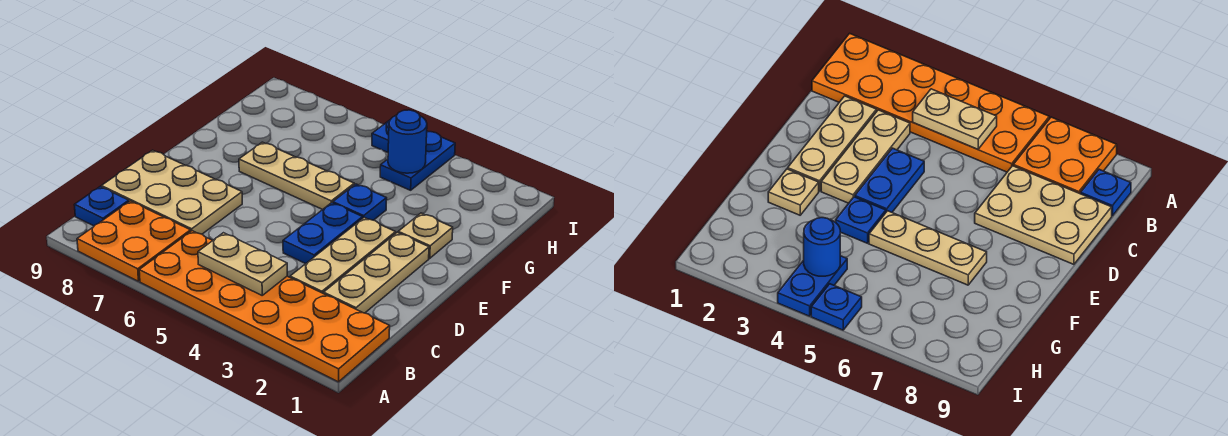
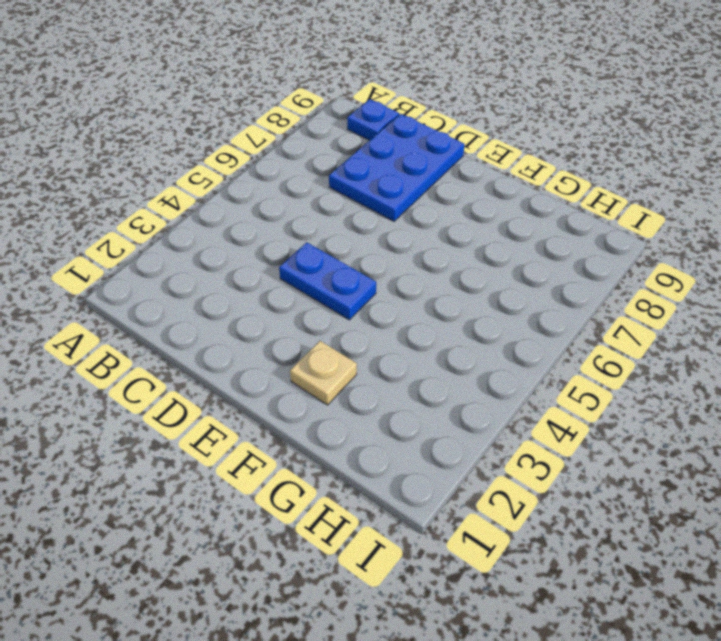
blue 2x3 plate [329,114,465,221] -> tan 2x3 plate [102,150,242,234]
none -> orange 2x6 plate [139,231,390,382]
none -> orange 2x2 plate [77,201,191,281]
none -> tan 1x3 plate [324,232,429,313]

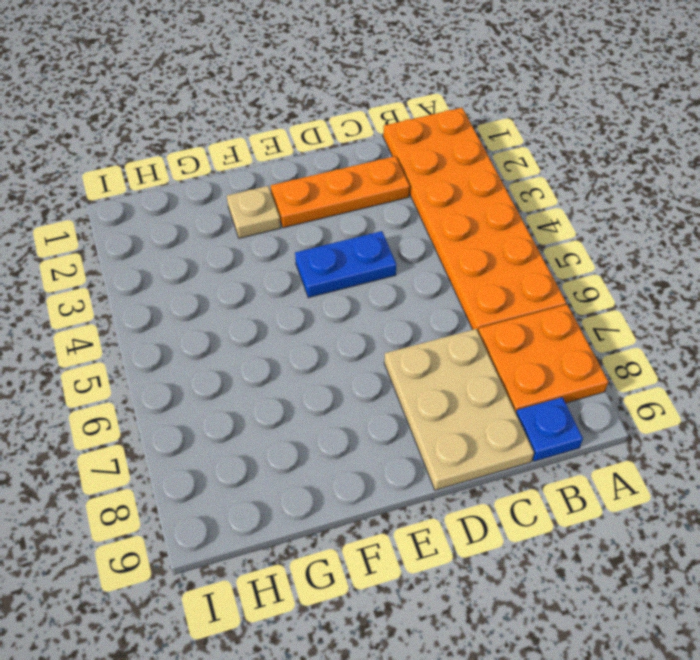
orange 1x3 plate [270,156,410,228] -> tan 1x3 plate [324,232,429,313]
none -> tan 1x3 plate [290,217,396,294]
none -> blue 1x1 plate [333,184,387,220]
none -> tan 1x3 plate [239,142,354,210]

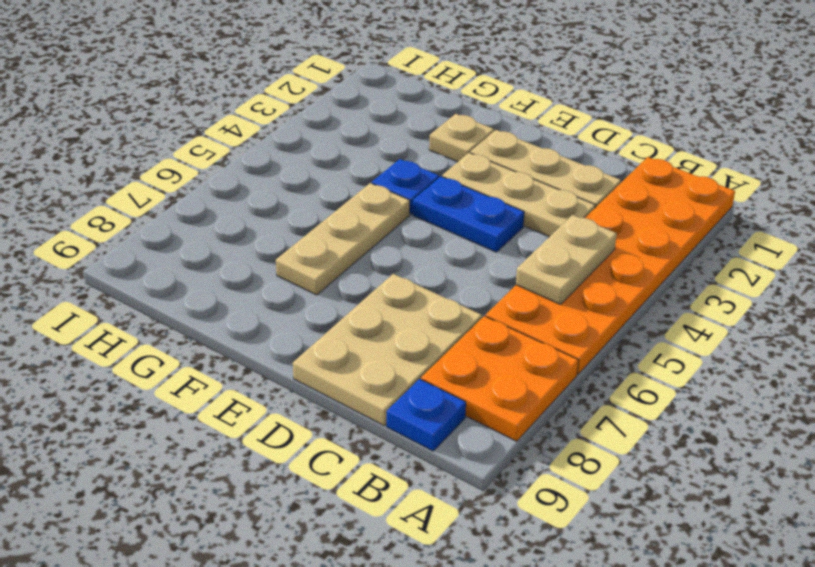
none -> blue 1x2 plate [380,131,455,190]
none -> blue 1x1 plate [372,120,390,152]
none -> blue 1x1 round brick [388,110,427,173]

